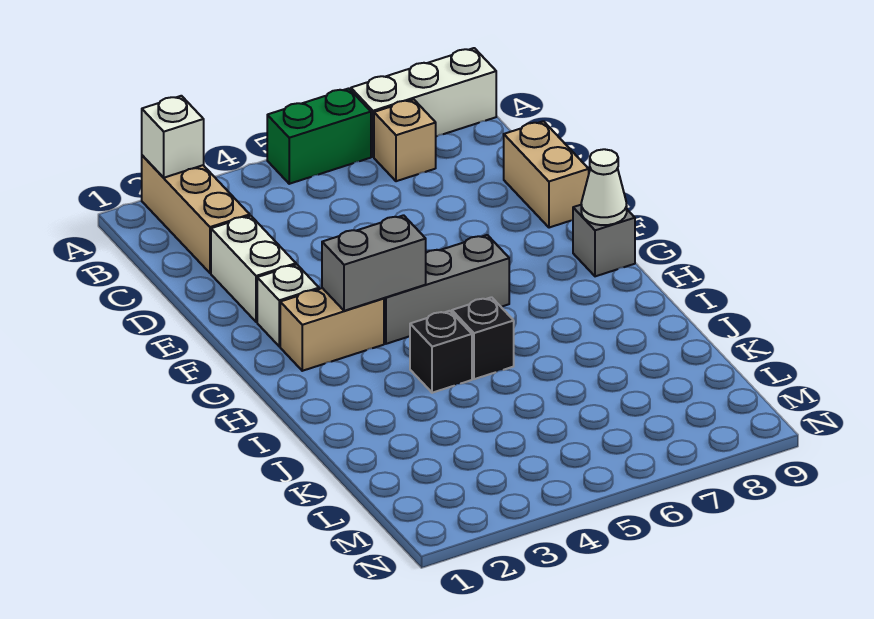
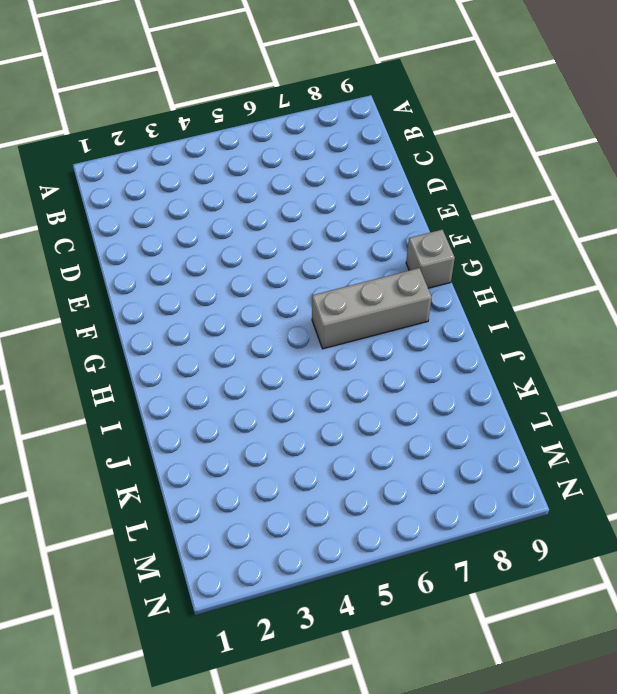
grey 1x3 brick [312,268,432,349] -> grey 1x3 brick moved to [384,235,509,344]
none -> tan 1x3 brick [142,155,250,273]
none -> green 1x2 brick [267,88,371,184]
none -> white 1x3 brick [351,48,496,157]

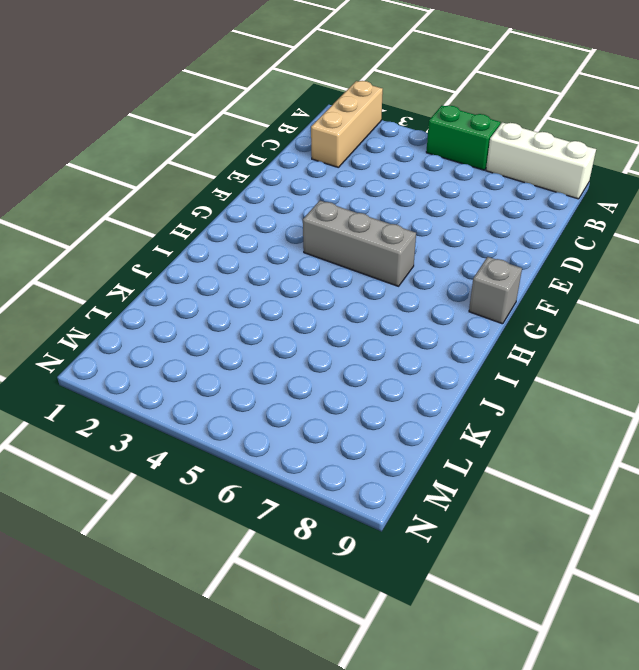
none -> tan 1x1 brick [374,99,436,181]
none -> white 1x2 brick [211,216,296,322]
none -> tan 1x2 brick [504,121,589,228]

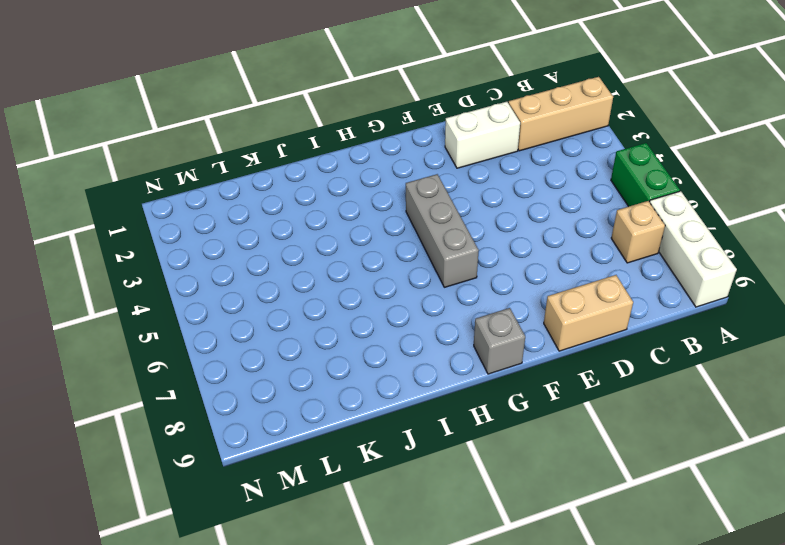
none -> white 1x1 brick [257,265,319,346]
none -> tan 1x2 brick [280,288,384,371]
none -> black 1x1 brick [410,311,472,393]

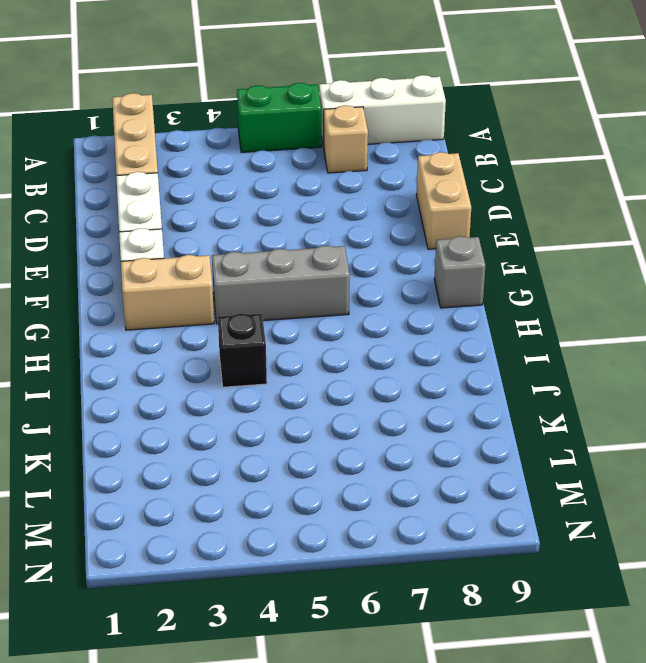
none -> black 1x1 brick [452,297,514,379]
none -> white 1x1 brick [142,96,204,178]
none -> grey 1x2 brick [322,215,426,311]

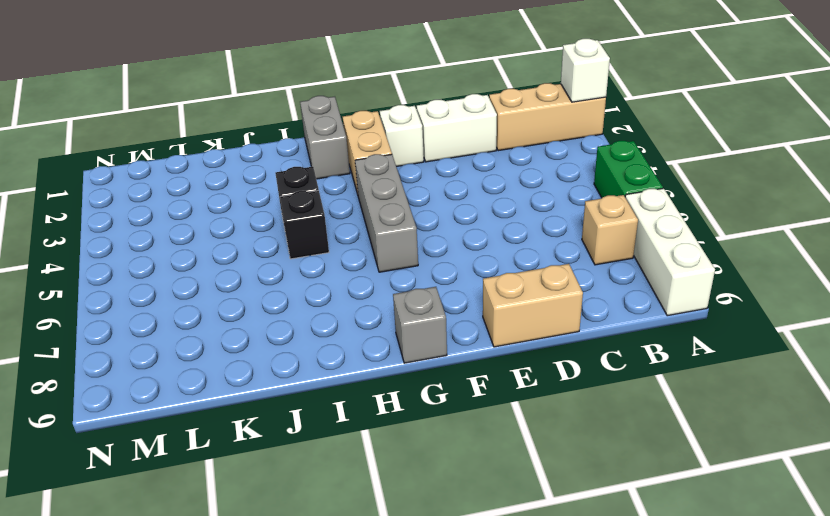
grey 1x2 brick [300,96,350,179] -> grey 1x2 brick moved to [322,215,426,311]
none -> white 1x1 cone [581,149,627,225]

